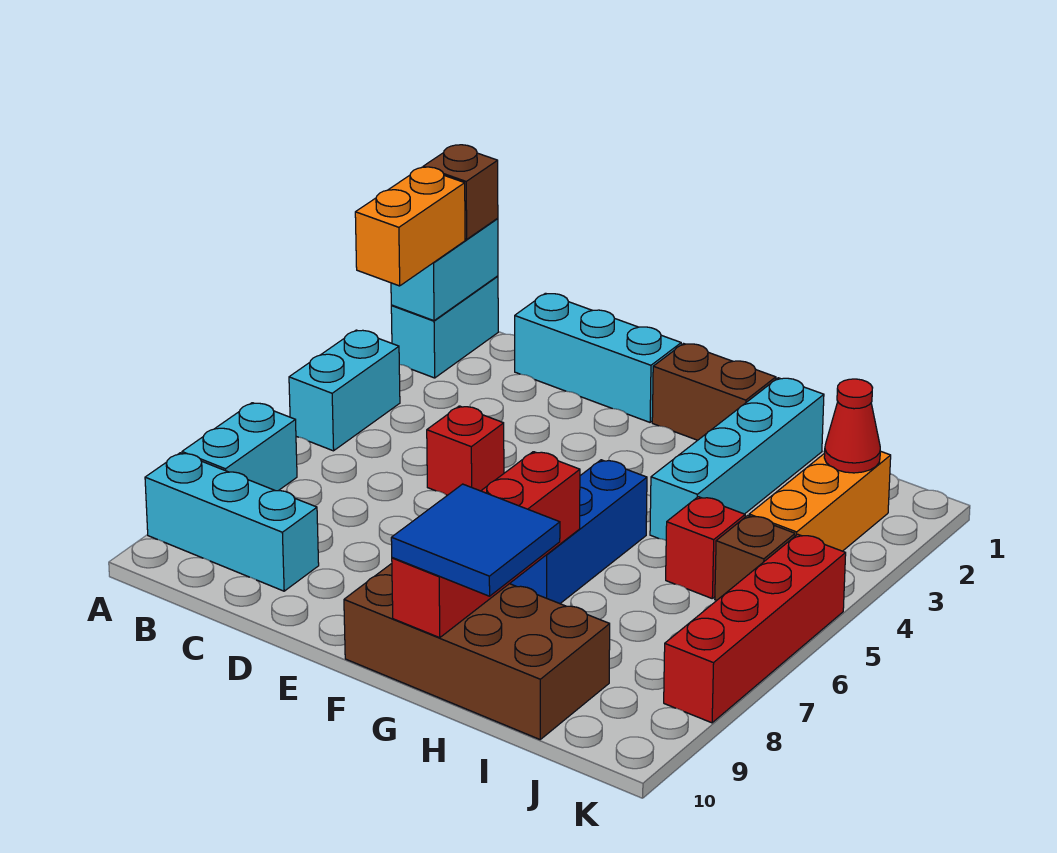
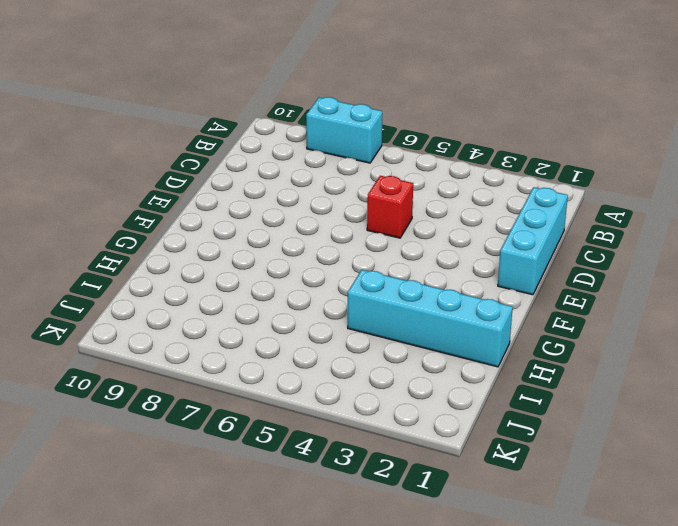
none -> cyan 1x2 brick [391,276,498,378]
none -> cyan 1x2 brick [289,330,400,451]
none -> cyan 1x3 brick [145,453,319,591]

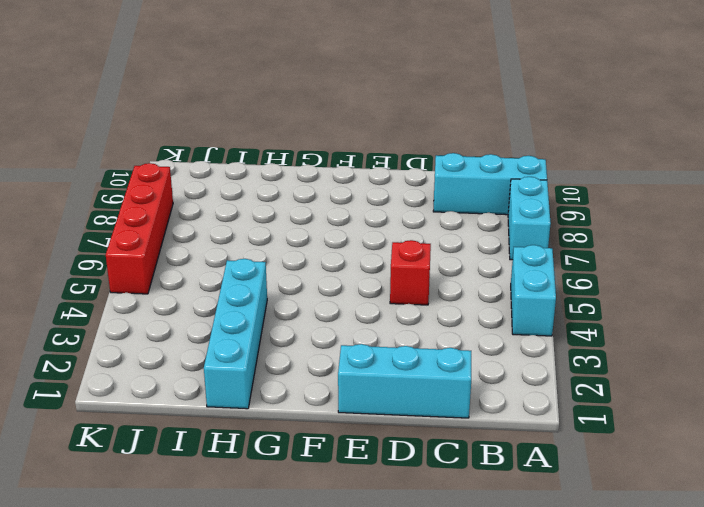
none -> cyan 1x2 brick [391,276,498,378]
none -> brown 1x2 brick [652,344,776,440]
none -> brown 2x4 brick [344,564,610,739]

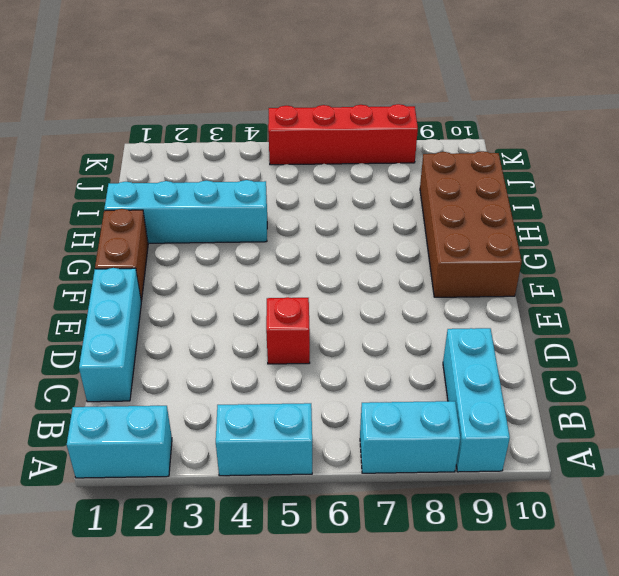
none -> blue 1x3 brick [510,460,647,604]
none -> red 1x1 brick [666,497,745,598]
none -> orange 1x3 brick [749,451,891,551]

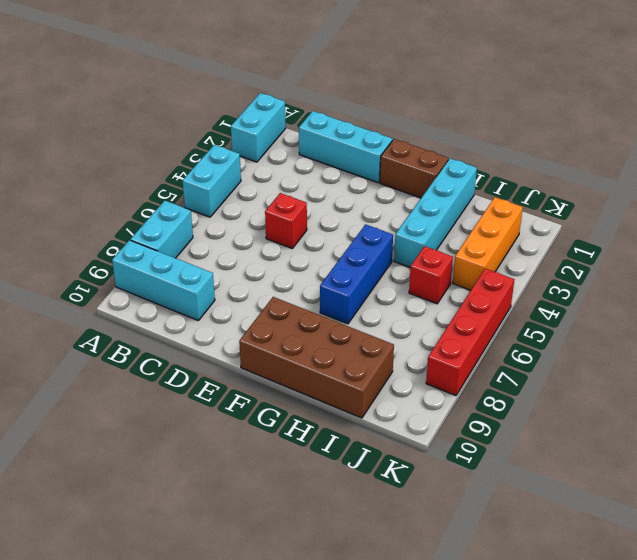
none -> brown 1x1 brick [715,515,795,600]
none -> cyan 1x2 brick [391,218,498,321]
none -> red 1x4 brick [392,452,580,638]

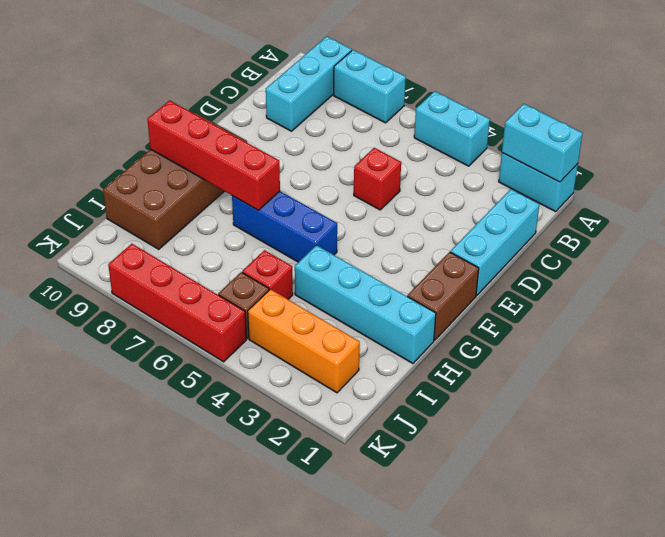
none -> red 1x1 cone [824,379,880,473]
none -> brown 1x1 brick [423,145,498,239]
none -> orange 1x2 brick [355,167,465,286]

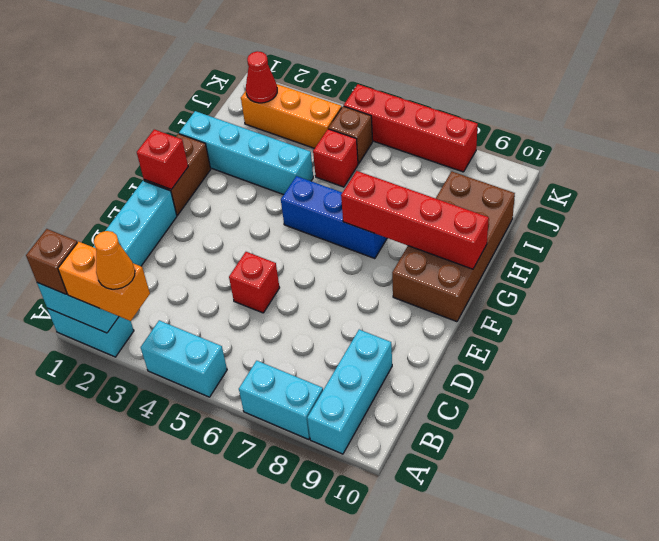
orange 1x1 cone [94,231,135,289] -> none
red 1x1 brick [137,129,188,190] -> none
none -> blue 2x2 tile [391,484,560,596]

